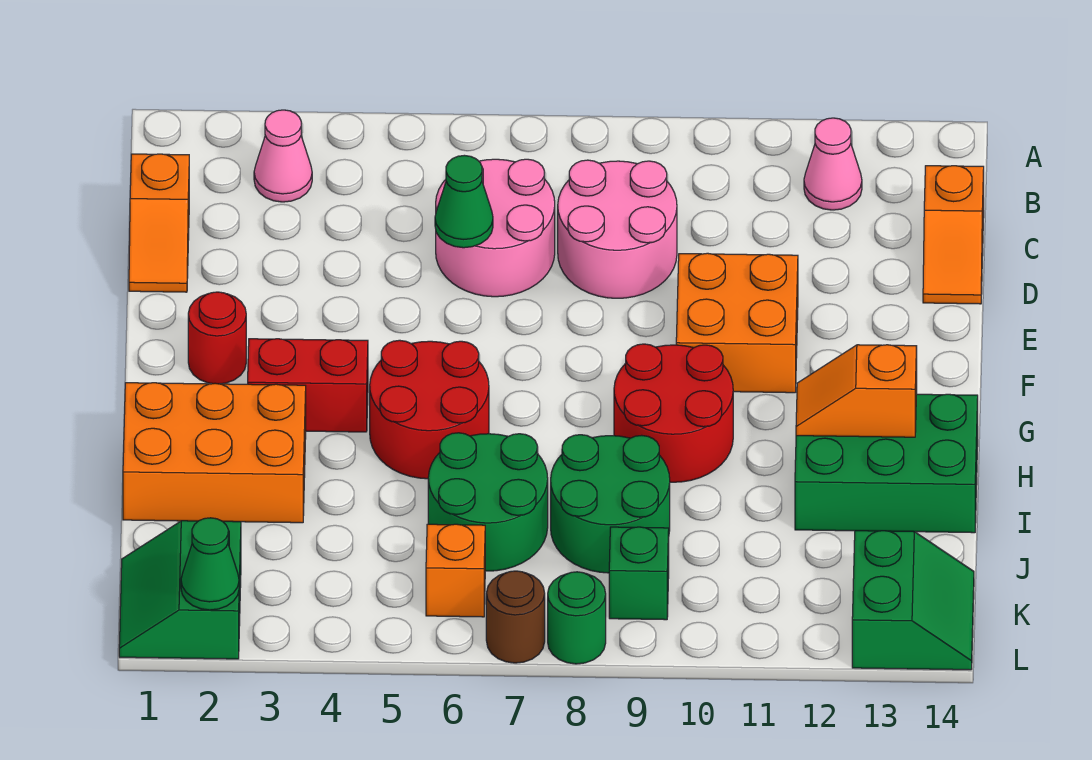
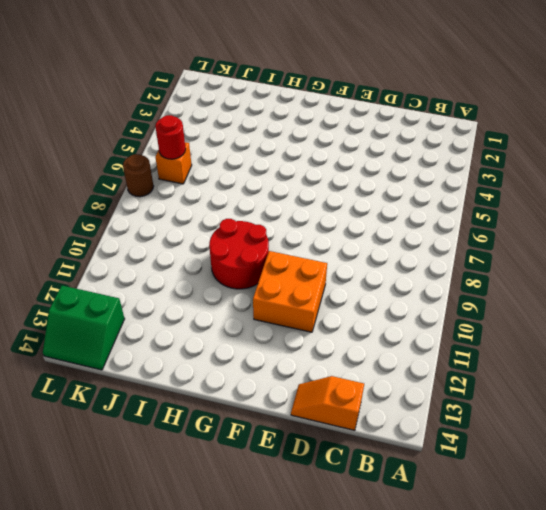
red 1x1 round brick [155,115,186,159] -> red 1x1 round brick moved to [188,292,246,384]
none -> pink 1x1 cone [254,110,312,202]
none -> pink 1x1 cone [804,118,862,210]
none -> orange 1x2 slope [129,154,189,292]

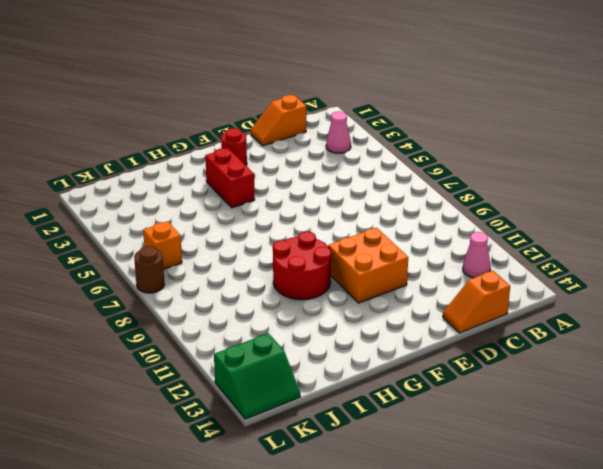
none -> pink 2x2 round brick [436,159,555,297]
none -> pink 2x2 round brick [558,160,677,298]
none -> red 2x2 round brick [370,340,489,479]

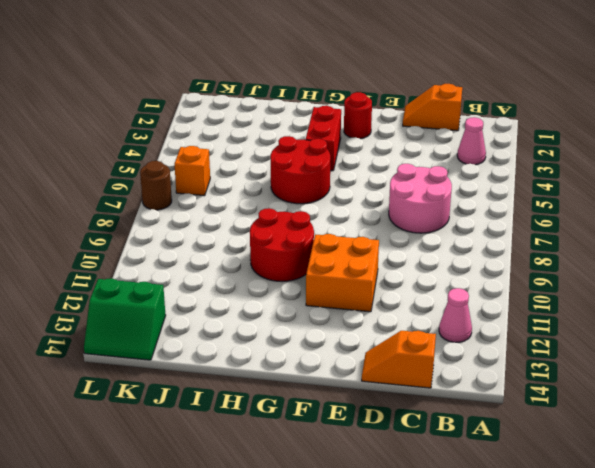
none -> pink 2x2 round brick [558,160,677,298]
none -> orange 2x3 brick [123,383,306,523]
none -> green 2x3 brick [795,394,978,533]

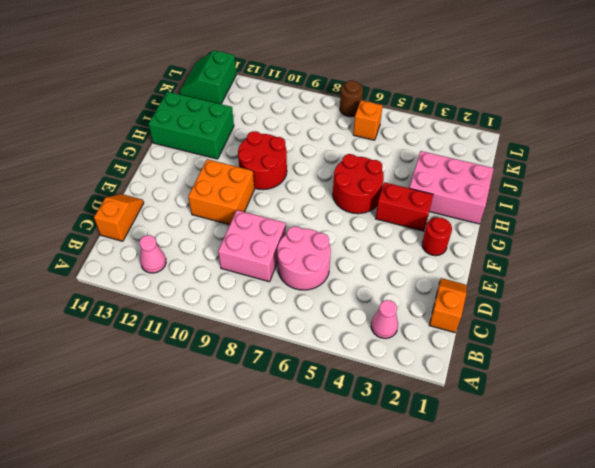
pink 2x2 brick [218,210,286,282] -> pink 2x2 round brick [558,160,677,298]
pink 2x3 brick [410,151,494,224] -> orange 2x3 brick [123,383,306,523]
none -> green 2x2 round brick [428,433,548,571]
none -> green 2x2 round brick [551,435,670,573]
none -> green 2x2 slope [119,521,241,659]

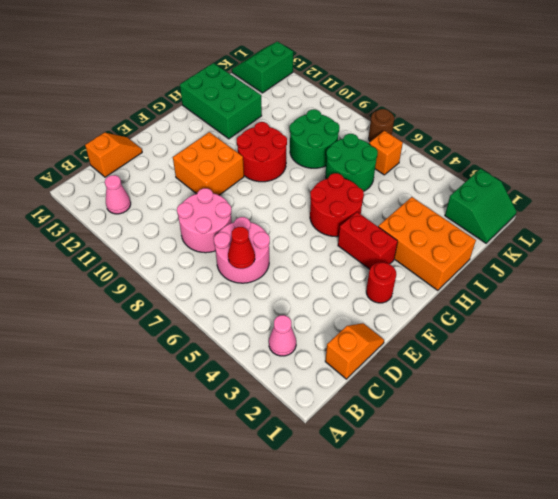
red 1x1 cone [228,227,255,269] -> none
none -> green 1x1 brick [609,527,669,620]
none -> green 1x1 round brick [548,572,606,664]
none -> green 1x1 cone [435,155,493,248]

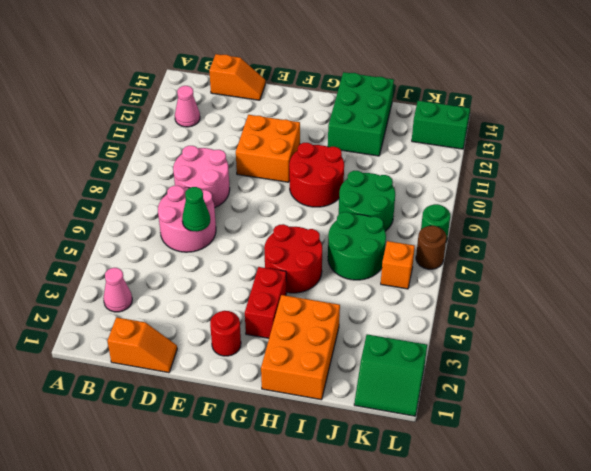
none -> green 1x1 brick [609,527,669,620]
none -> orange 1x2 slope [796,345,917,437]
none -> green 1x1 cone [181,518,239,610]

